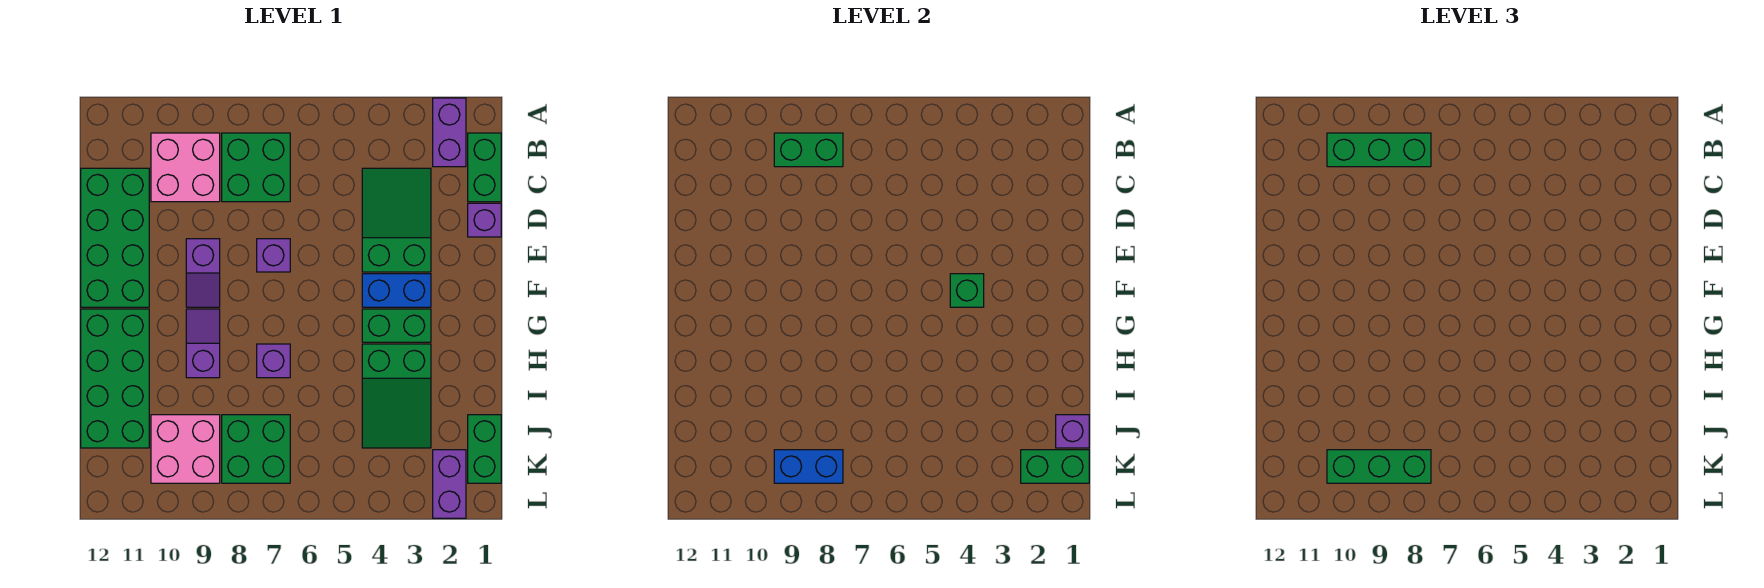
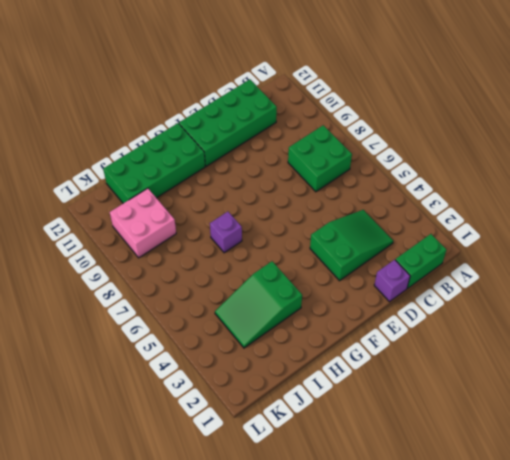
none -> purple 1x2 brick [433,98,466,167]
none -> pink 2x2 brick [151,133,220,202]
none -> purple 1x1 brick [257,239,290,272]

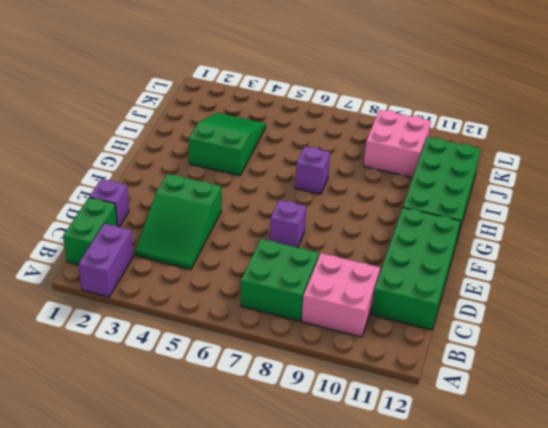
none -> purple 1x2 slope [186,239,220,307]
none -> blue 1x2 brick [362,274,431,307]
none -> green 1x2 brick [362,309,431,342]

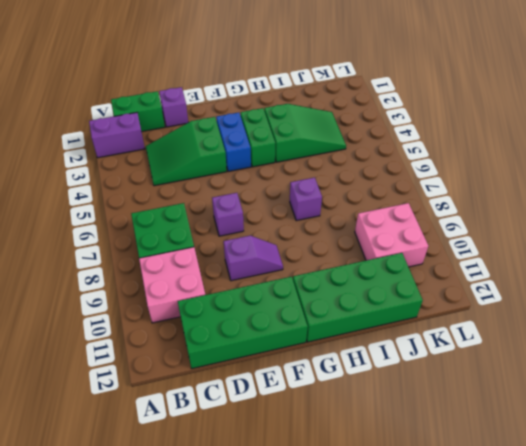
none -> purple 1x2 slope [186,309,220,378]
none -> green 1x2 brick [468,415,501,483]
none -> green 2x2 brick [222,415,290,483]

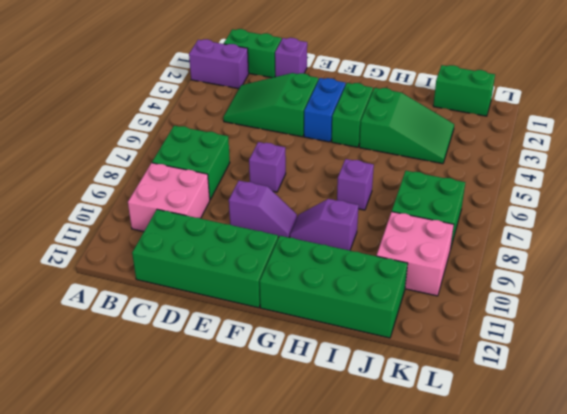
none -> purple 1x2 brick [433,450,466,518]
none -> green 1x2 brick [774,133,843,167]
none -> green 1x1 brick [950,274,984,307]

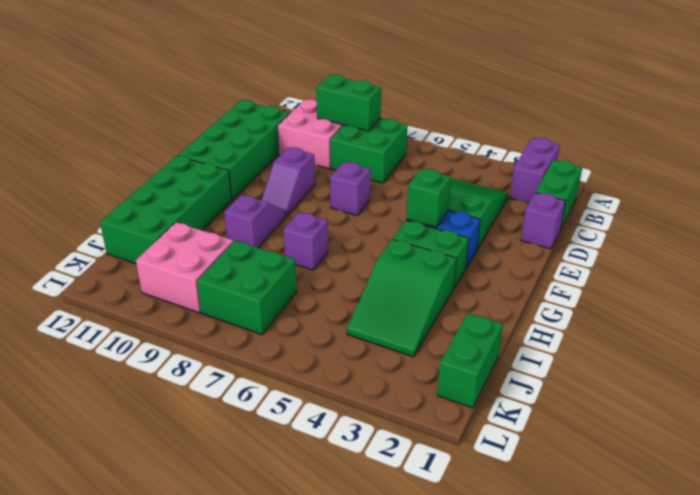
none -> purple 1x2 brick [433,450,466,518]
none -> purple 1x1 brick [1056,415,1089,448]
none -> green 1x2 brick [1021,450,1089,483]

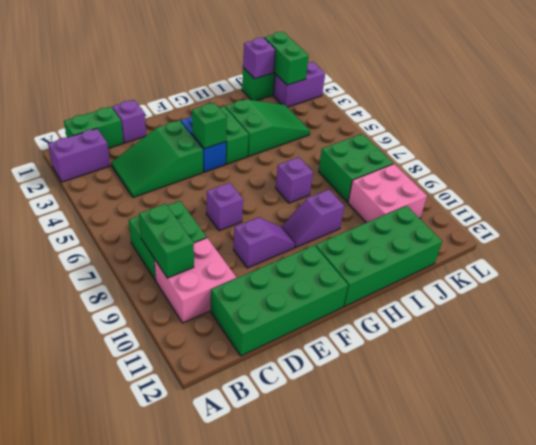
none -> blue 1x2 brick [774,450,843,483]
none -> green 1x3 brick [1327,133,1431,167]
none -> green 1x3 brick [1327,450,1431,483]

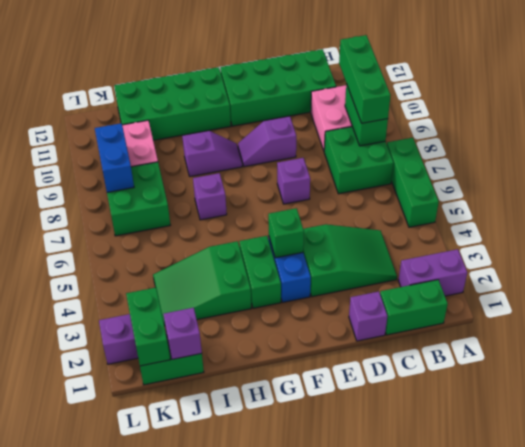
green 1x3 brick [387,138,439,227] -> green 1x3 brick moved to [1327,450,1431,483]

